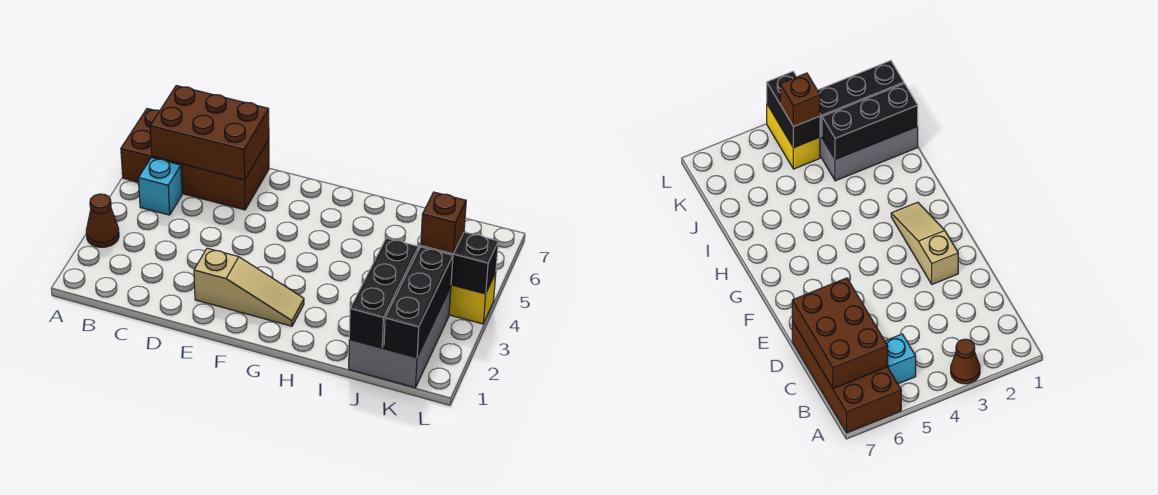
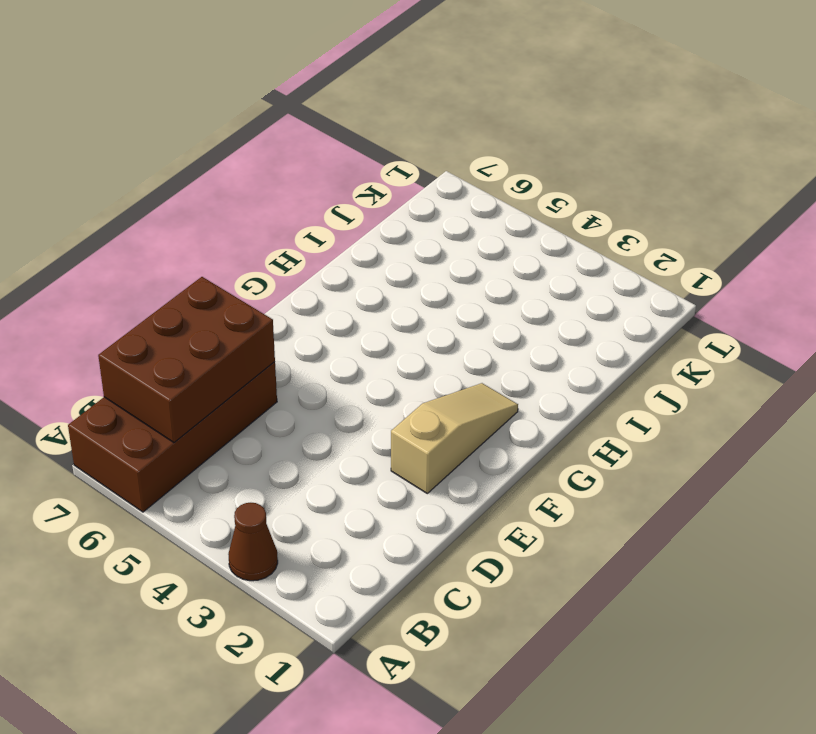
none -> cyan 1x1 brick [138,157,182,215]
none -> grey 2x3 brick [349,287,451,388]

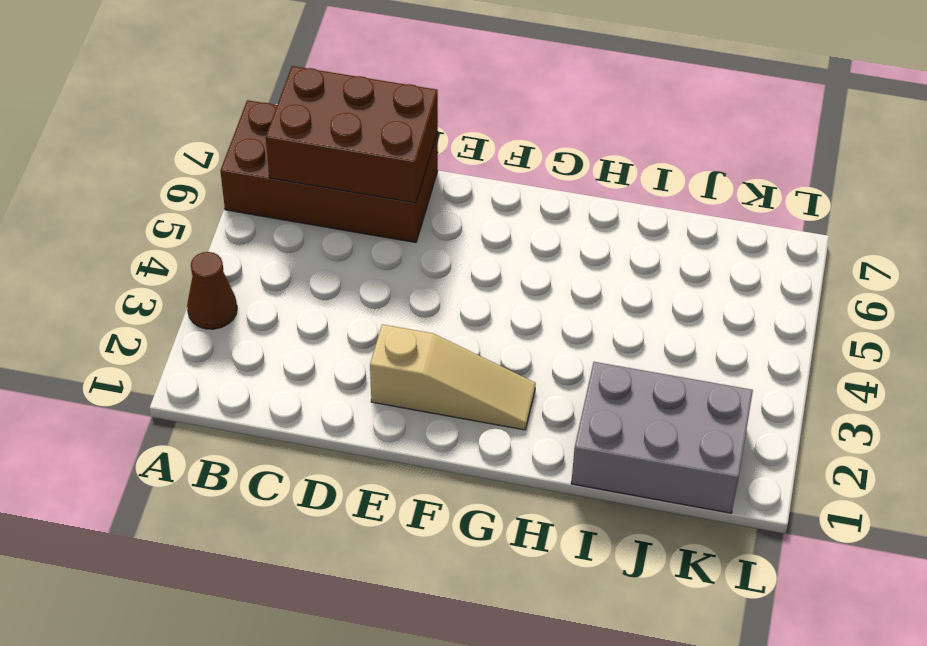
grey 2x3 brick [571,362,753,513] -> grey 2x3 brick turned to [349,287,451,388]
none -> cyan 1x1 brick [138,157,182,215]
none -> yellow 1x2 brick [449,273,496,324]

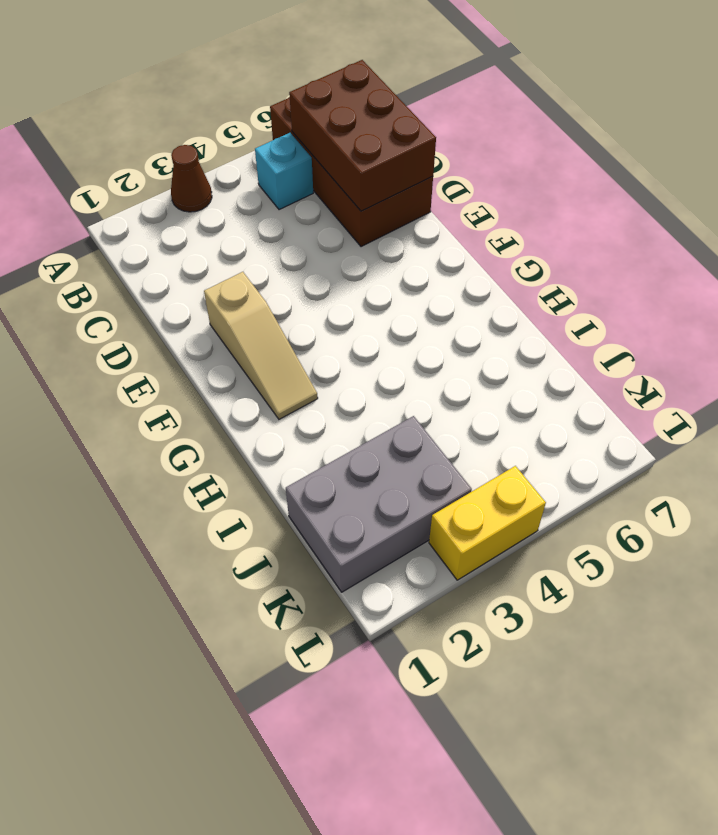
yellow 1x2 brick [429,466,546,580] -> yellow 1x2 brick turned to [449,273,496,324]
none -> black 1x3 brick [349,238,419,348]
none -> black 1x3 brick [384,247,453,358]

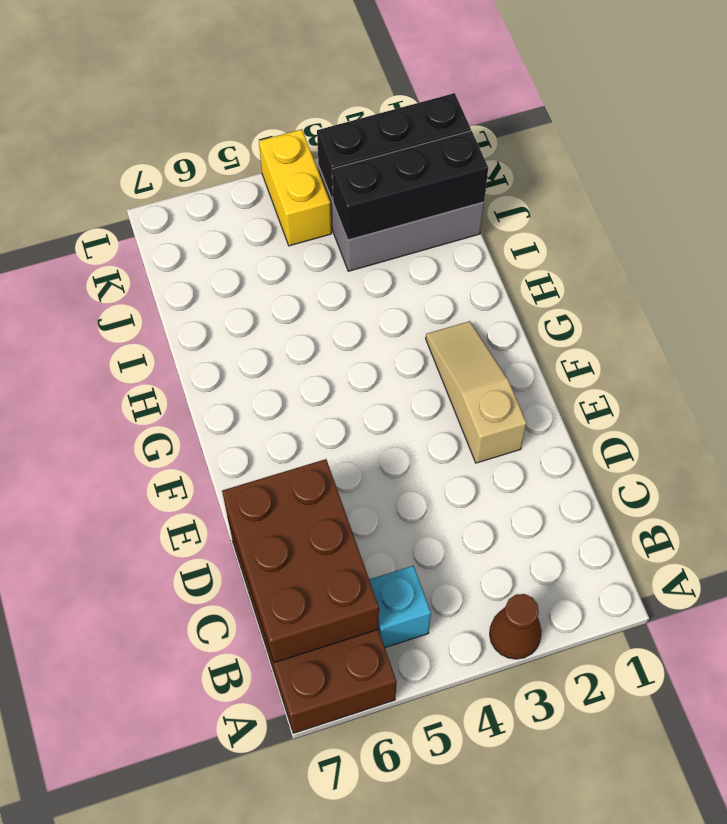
none -> black 1x2 brick [421,232,498,294]
none -> brown 1x1 brick [421,192,466,254]

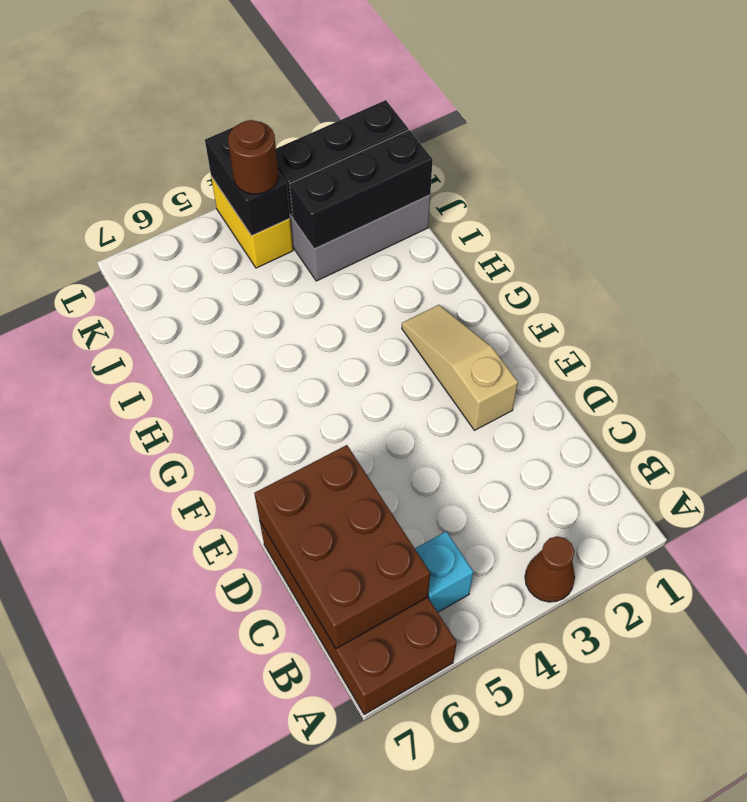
brown 1x1 round brick [228,120,278,194] -> brown 1x1 brick [421,192,466,254]

